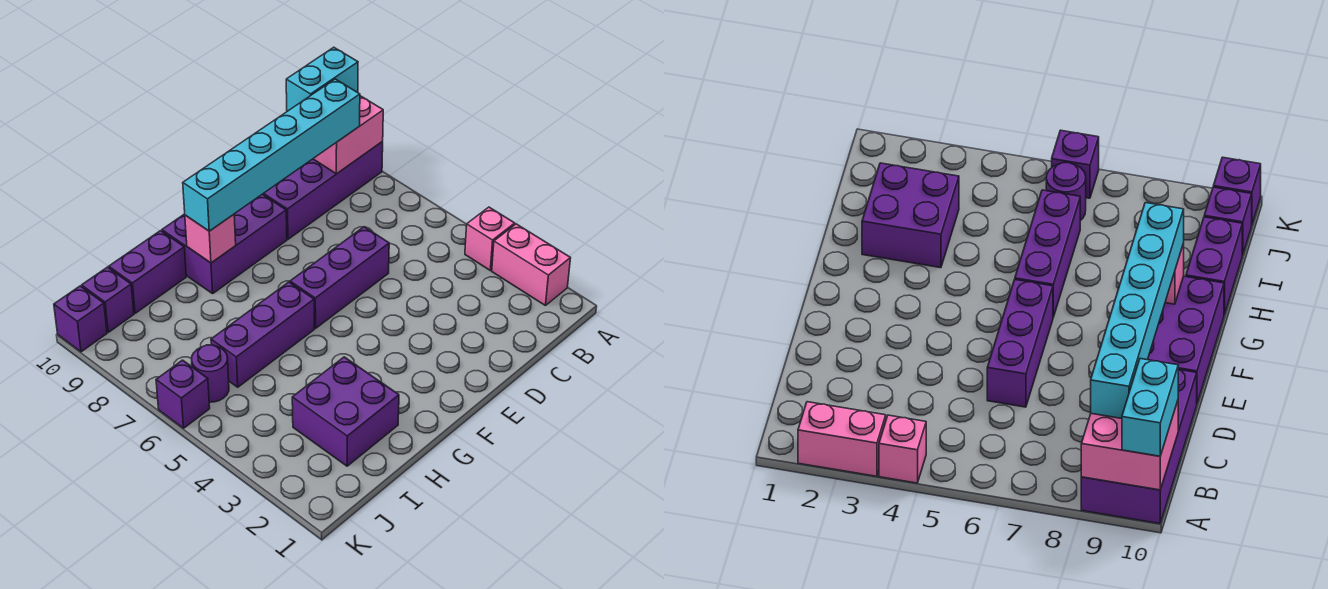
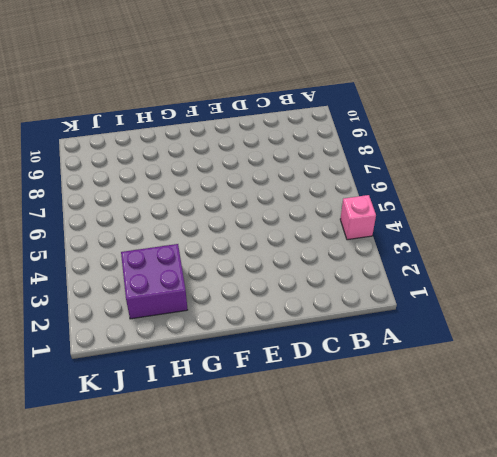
none -> pink 1x2 brick [492,224,571,306]
none -> purple 2x4 brick [263,142,383,239]
none -> purple 1x3 brick [290,227,389,328]

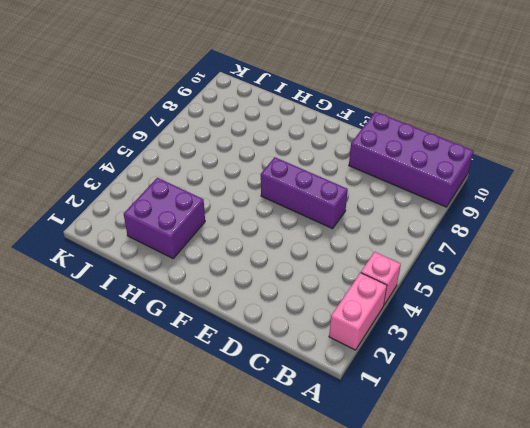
none -> purple 2x3 brick [162,194,287,294]
none -> purple 1x3 brick [211,282,314,387]
none -> purple 1x2 brick [109,231,186,313]

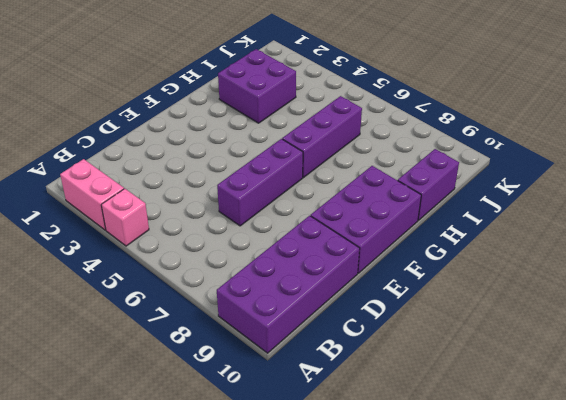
none -> purple 1x1 round brick [192,345,229,402]
none -> purple 1x1 brick [82,267,134,332]
none -> purple 1x1 brick [156,360,210,428]

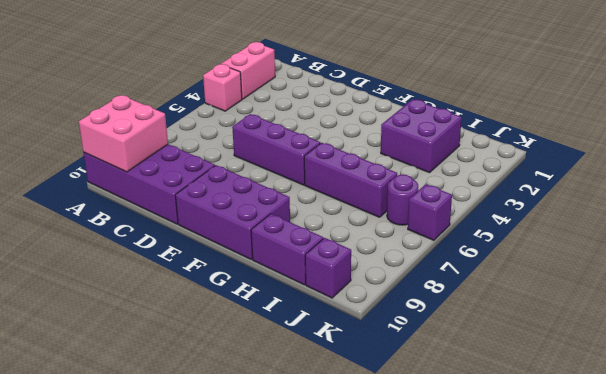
none -> purple 1x1 brick [54,286,107,352]
none -> pink 1x1 brick [185,214,236,263]
none -> cyan 1x2 brick [286,47,358,111]

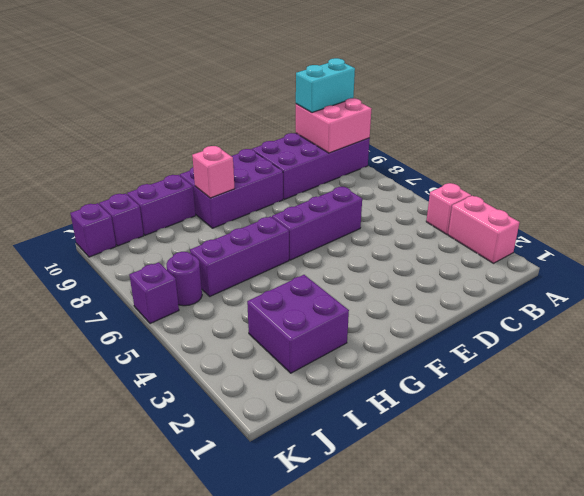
none -> cyan 1x6 brick [183,79,360,231]

